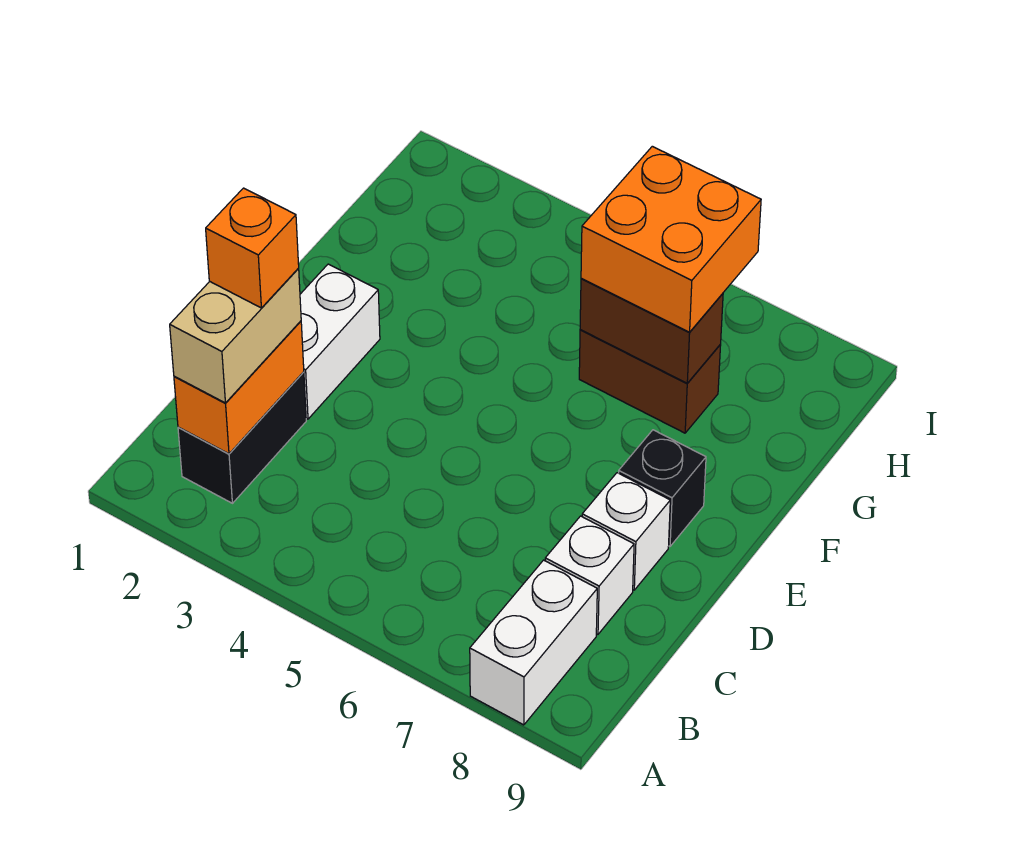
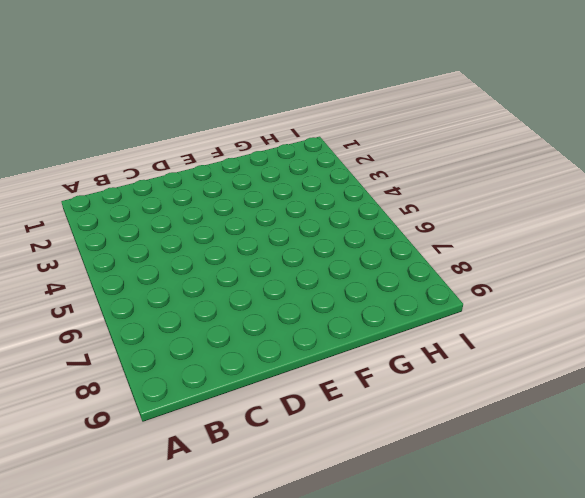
none -> white 1x2 brick [470,560,597,725]
none -> black 1x2 brick [178,372,306,503]
none -> white 1x1 brick [545,516,634,634]

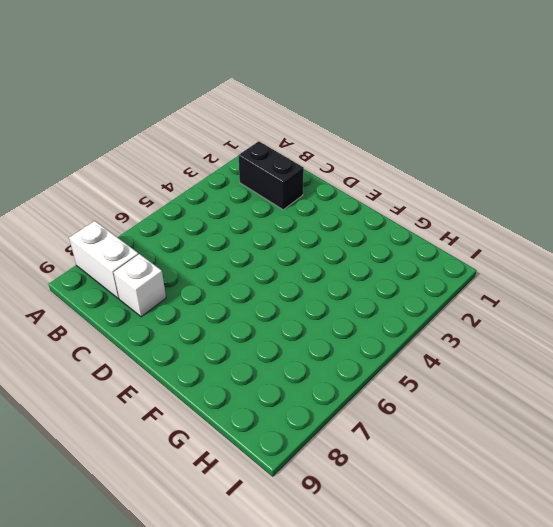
none -> white 1x2 brick [300,264,380,419]
none -> white 1x1 brick [582,473,670,590]
none -> black 1x1 brick [619,430,706,546]

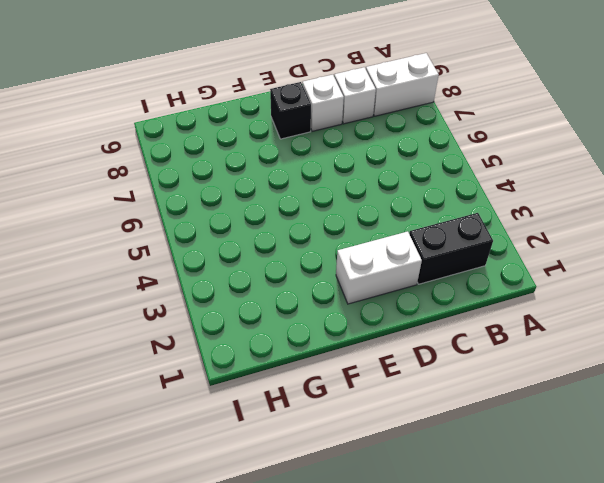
none -> brown 1x2 brick [579,330,721,433]
none -> orange 1x2 brick [174,321,304,454]
none -> brown 1x2 brick [580,279,723,383]

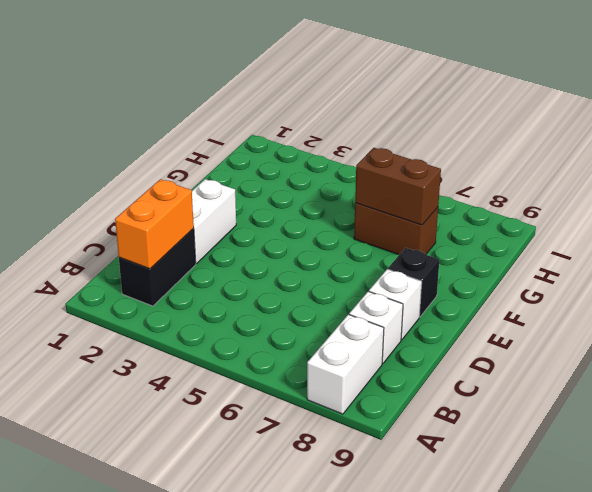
none -> tan 1x2 brick [170,269,301,403]
none -> orange 2x2 brick [581,146,761,332]
none -> orange 1x1 brick [206,188,299,308]

